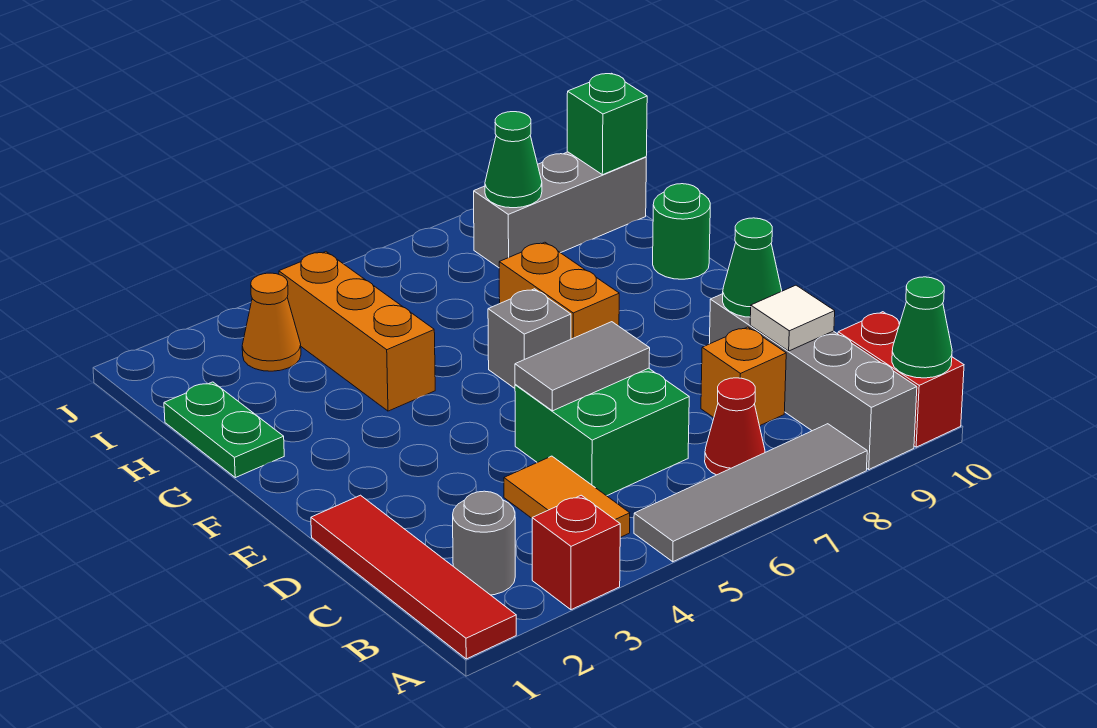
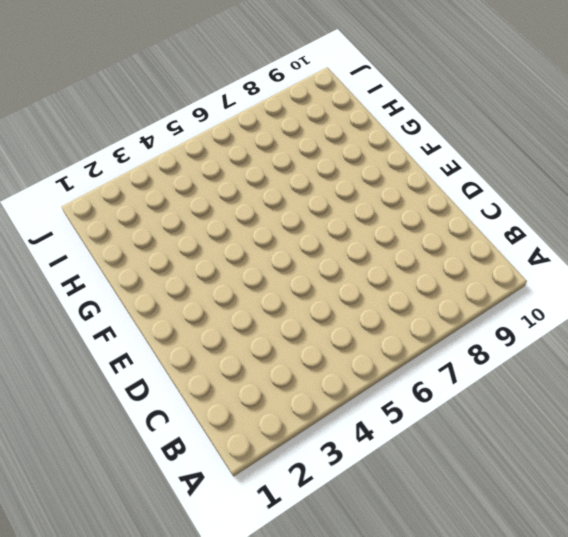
none -> red 1x4 tile [311,495,516,659]
none -> red 1x1 brick [532,495,620,610]
none -> grey 1x4 tile [634,424,867,562]

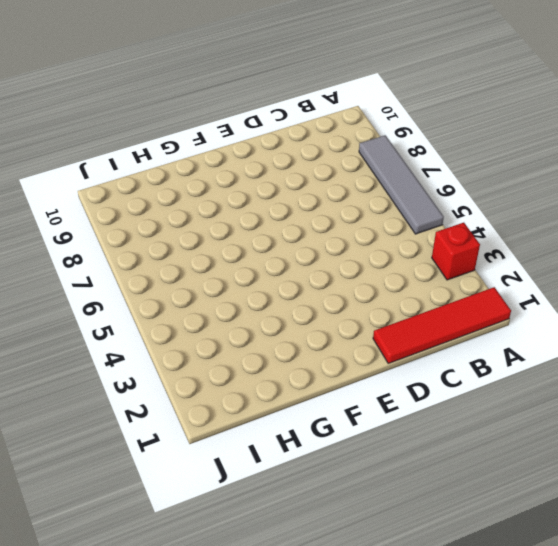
none -> grey 1x4 brick [709,294,917,469]
none -> red 1x2 brick [838,312,964,447]
none -> grey 1x1 round brick [453,491,515,595]

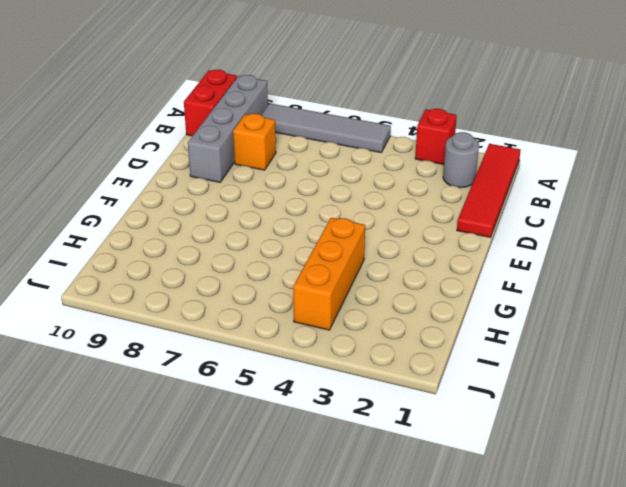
none -> orange 1x2 tile [504,456,630,537]
none -> red 1x1 cone [705,378,765,475]
none -> green 2x2 brick [515,368,689,496]

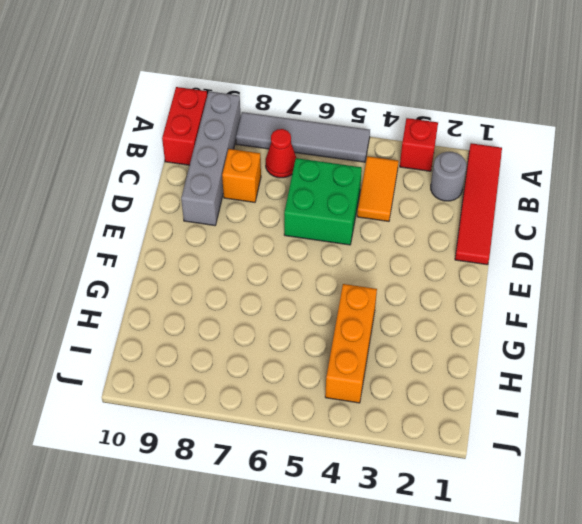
none -> grey 1x1 brick [488,289,571,388]
none -> orange 1x2 brick [499,242,619,339]
none -> green 1x2 plate [164,382,284,478]

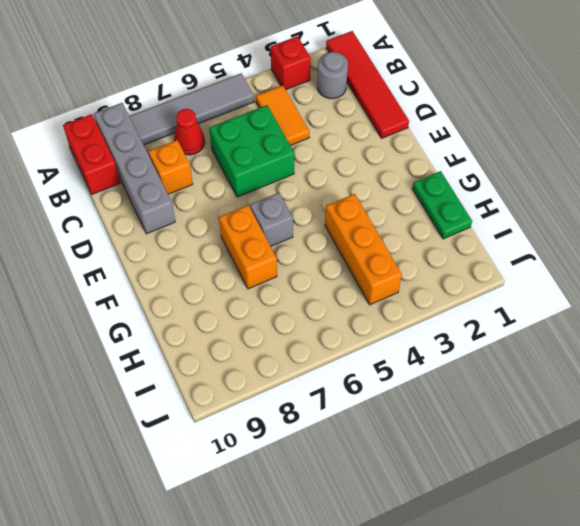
none -> green 1x1 round brick [653,184,710,279]
none -> orange 1x1 cone [242,273,301,371]
none -> grey 1x3 brick [474,152,646,268]

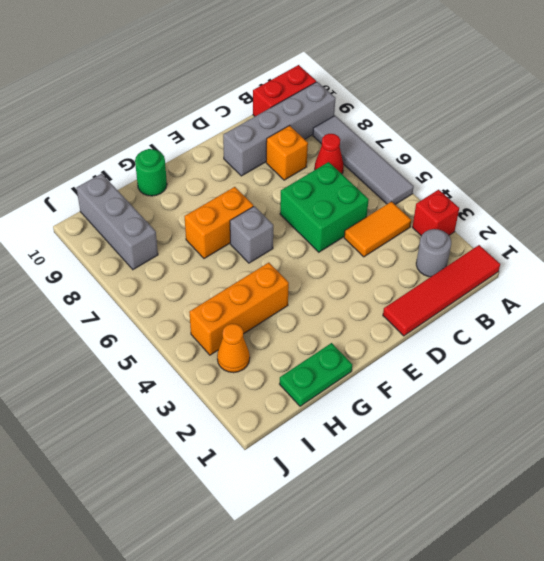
none -> green 1x1 cone [892,277,952,378]
none -> white 1x1 tile [750,285,835,351]
none -> grey 1x2 tile [515,322,650,411]

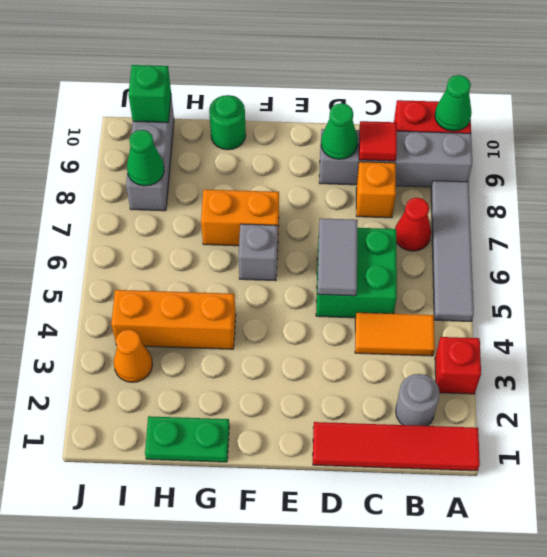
red 1x1 tile [359,121,397,161] -> white 1x1 tile [750,285,835,351]

